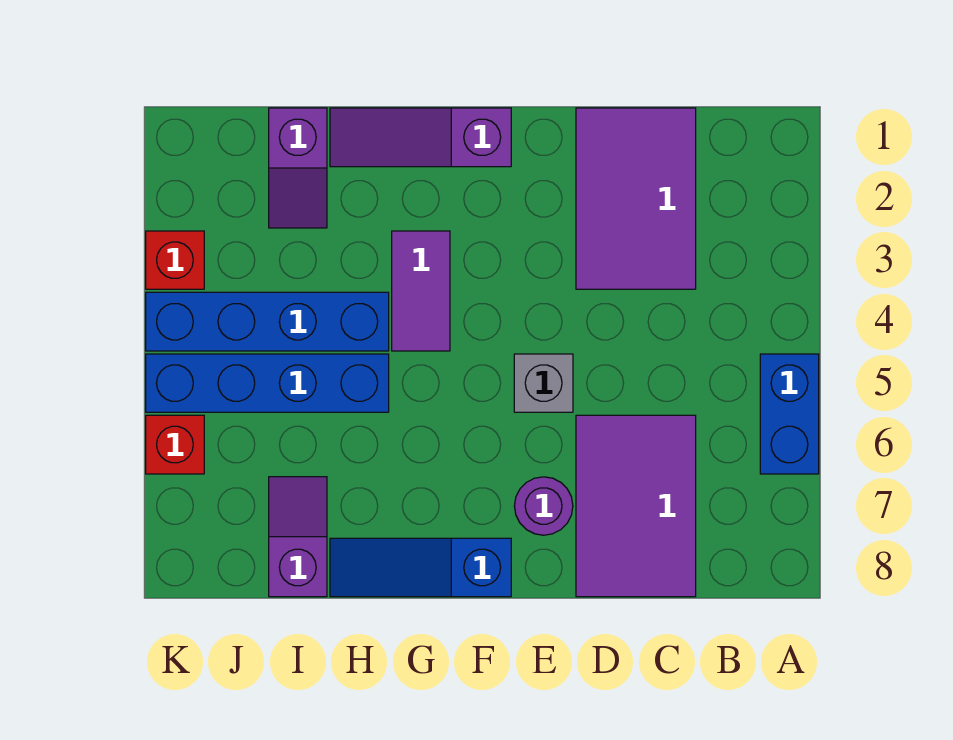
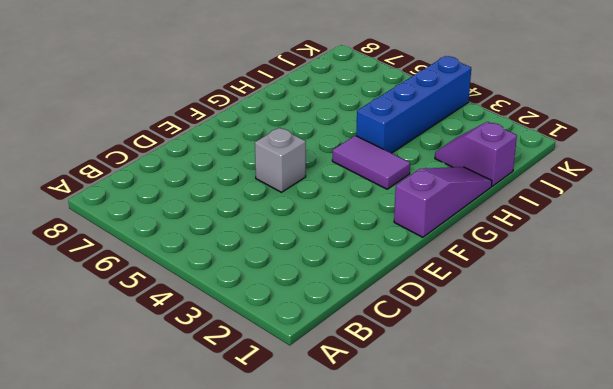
none -> blue 1x2 brick [760,354,819,474]
none -> purple 2x3 tile [576,108,696,289]
none -> purple 2x3 tile [576,415,696,597]

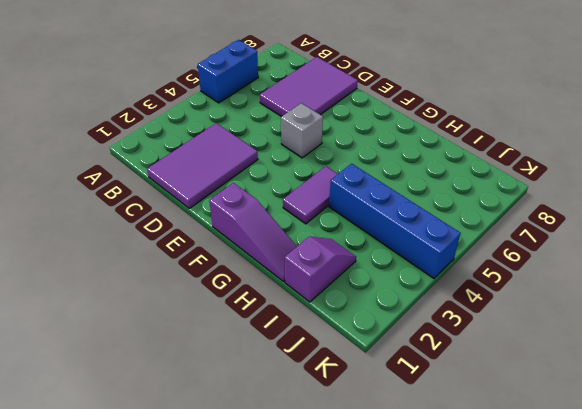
none -> purple 1x1 round brick [514,477,573,535]
none -> blue 1x3 slope [330,538,511,597]
none -> blue 1x4 brick [146,354,389,412]

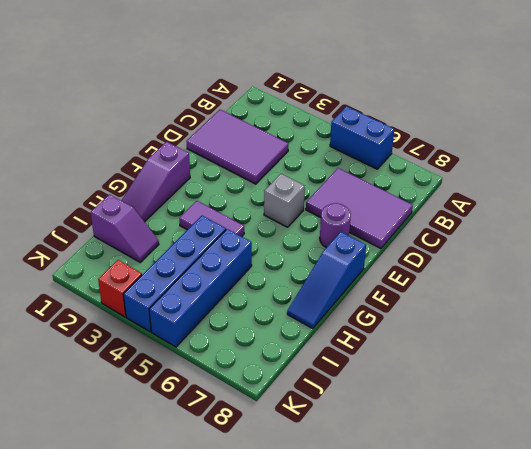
none -> purple 1x2 slope [269,477,327,597]
none -> red 1x1 brick [146,415,204,474]

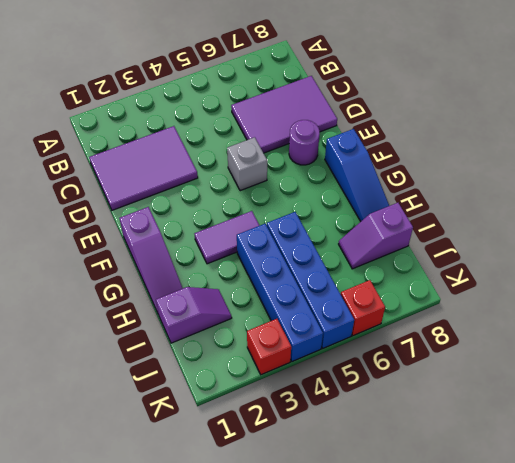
none -> blue 1x2 brick [760,354,819,474]

